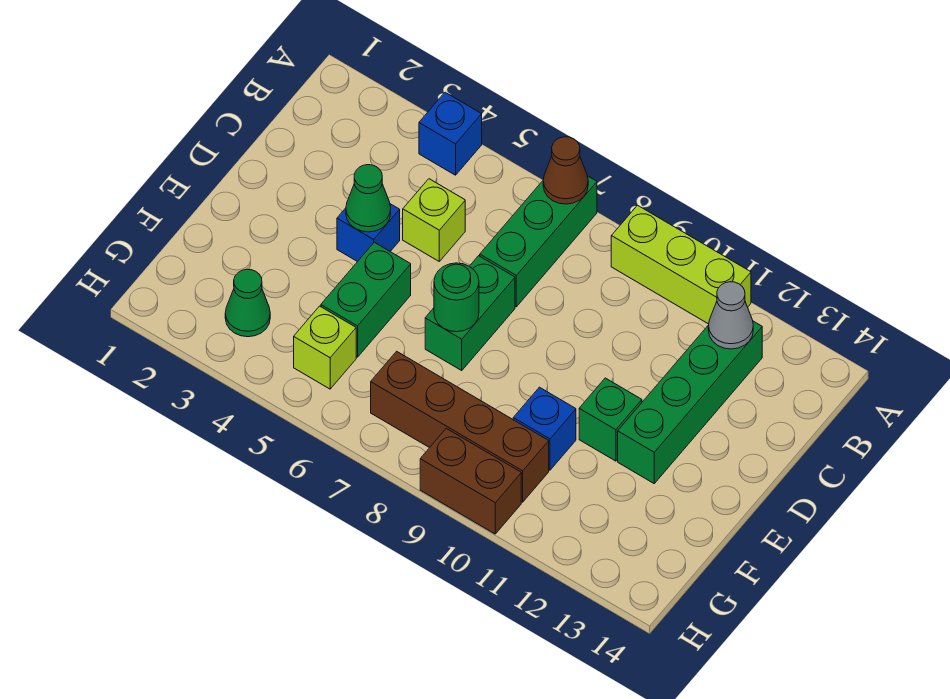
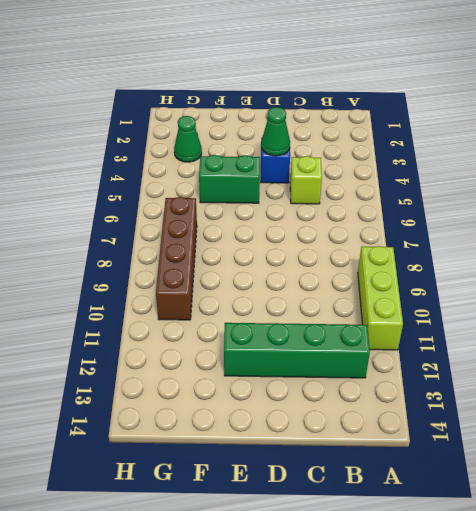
none -> blue 1x1 brick [419,92,482,175]
none -> green 1x3 brick [480,176,597,307]
none -> green 1x2 brick [425,256,515,370]

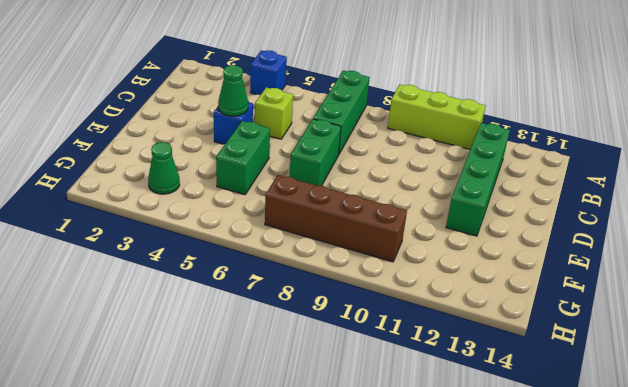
none -> green 1x1 brick [579,378,642,461]
none -> blue 1x1 brick [513,387,576,470]
none -> lime 1x1 brick [294,306,356,389]

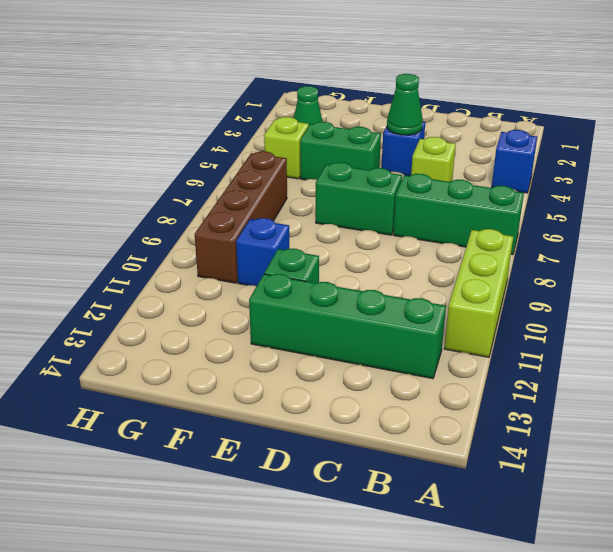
none -> brown 1x2 brick [420,428,521,534]
none -> brown 1x1 cone [543,137,588,204]
none -> grey 1x1 cone [708,282,753,349]

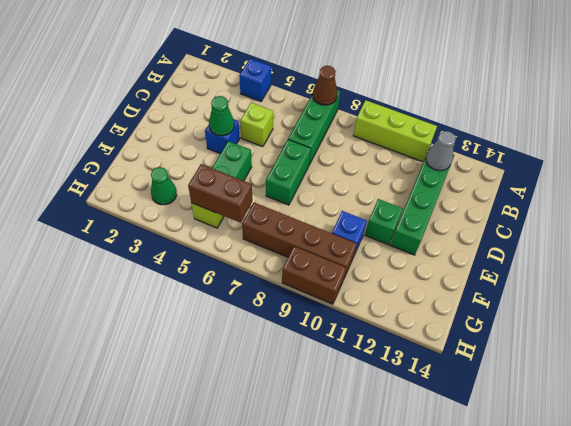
brown 1x2 brick [188,164,252,223] -> none
none -> green 1x1 round brick [434,263,479,332]

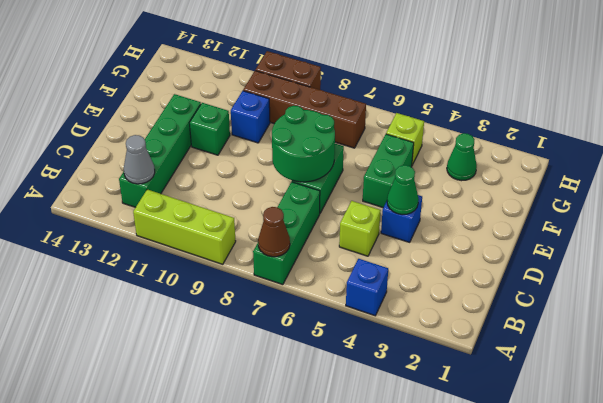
green 2x2 round brick [272,106,335,182] -> green 1x1 round brick [434,263,479,332]

